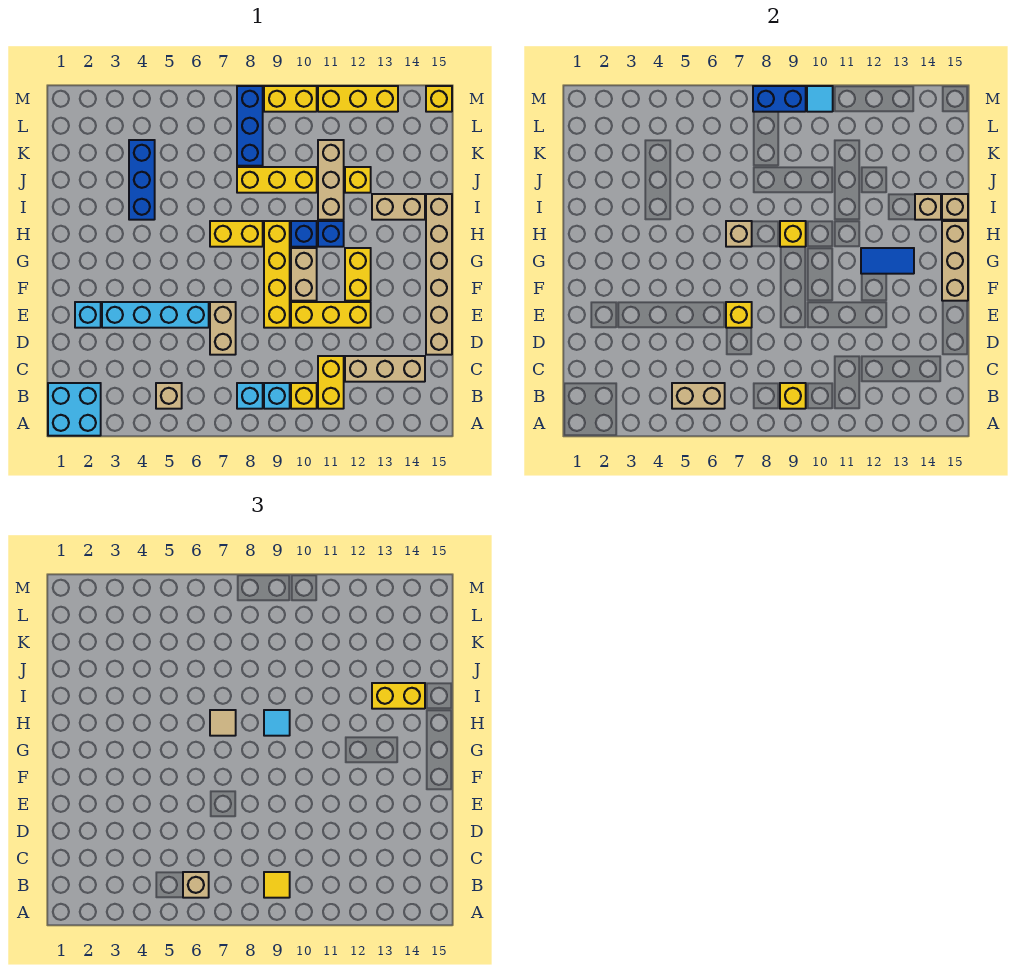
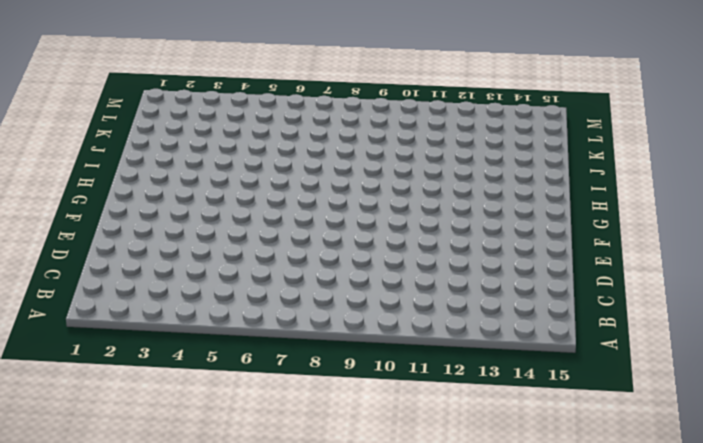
none -> cyan 2x2 brick [48,383,101,436]
none -> tan 1x1 brick [156,383,182,409]
none -> cyan 1x1 brick [237,383,263,409]
none -> cyan 1x1 brick [264,383,290,409]

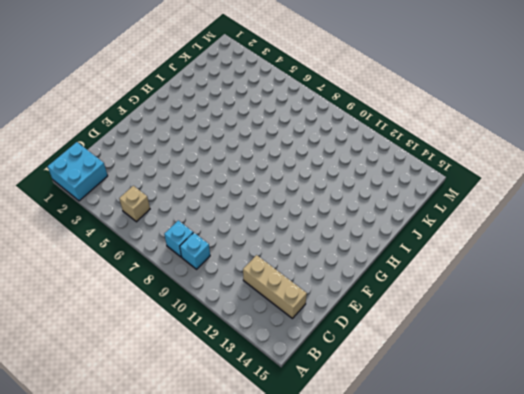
none -> yellow 1x1 brick [291,383,317,409]
none -> yellow 1x2 brick [318,356,344,409]
none -> tan 1x2 brick [210,302,236,355]
none -> tan 1x6 brick [426,194,452,355]

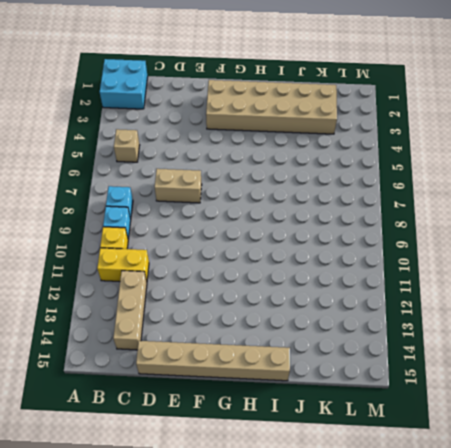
tan 2x6 brick [206,80,337,134] -> none
none -> cyan 1x1 brick [75,302,101,328]
none -> cyan 1x4 brick [102,302,209,328]
none -> yellow 1x4 brick [264,221,290,328]
none -> yellow 1x3 brick [291,302,371,328]

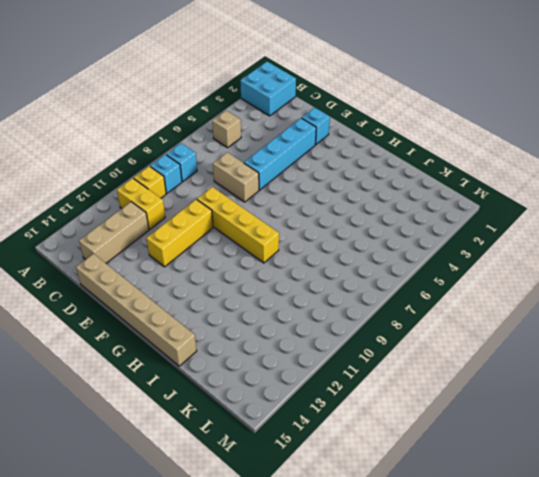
none -> tan 1x2 brick [291,248,317,301]
none -> yellow 1x2 brick [345,248,371,301]
none -> yellow 1x2 brick [210,221,263,247]
none -> blue 1x1 brick [291,221,317,247]

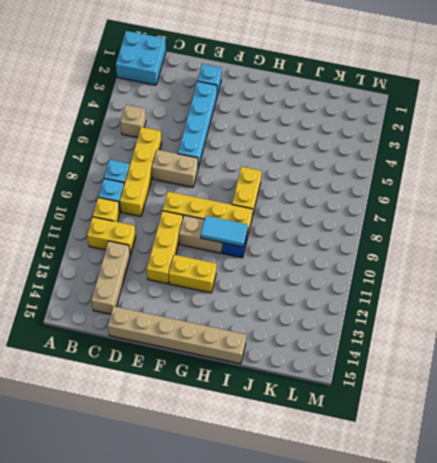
yellow 1x4 brick [120,127,162,216] -> none
cyan 1x2 tile [201,216,248,247] -> none
none -> blue 1x1 brick [318,221,344,247]
none -> blue 1x3 brick [129,140,155,220]
none -> tan 1x3 brick [318,140,344,220]
none -> tan 1x2 brick [372,194,425,220]

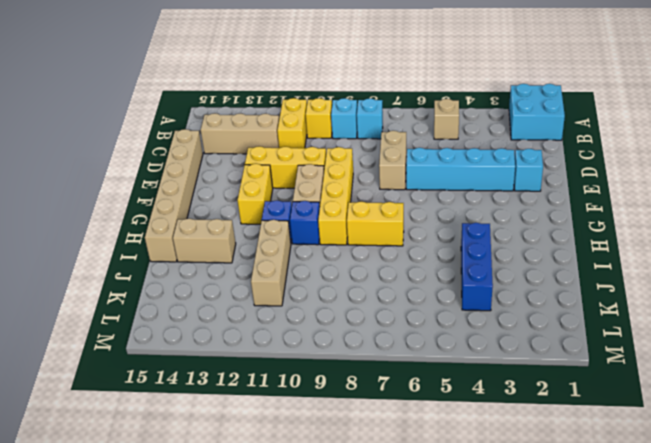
none -> yellow 1x3 brick [237,167,317,193]
none -> yellow 1x1 brick [345,167,371,193]
none -> blue 1x3 brick [237,86,263,166]
none -> yellow 1x2 brick [264,86,317,112]

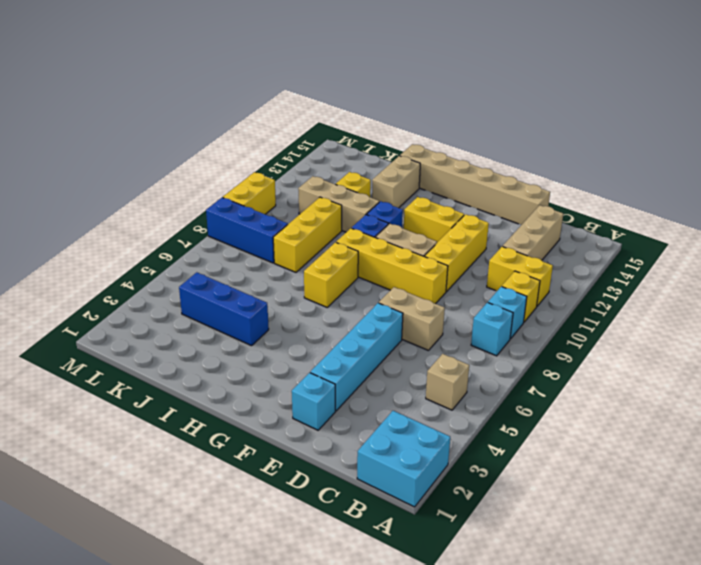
none -> yellow 1x3 brick [318,86,398,112]
none -> yellow 1x1 brick [426,86,452,112]
none -> tan 1x2 brick [672,383,725,409]
none -> yellow 1x1 brick [780,383,806,409]

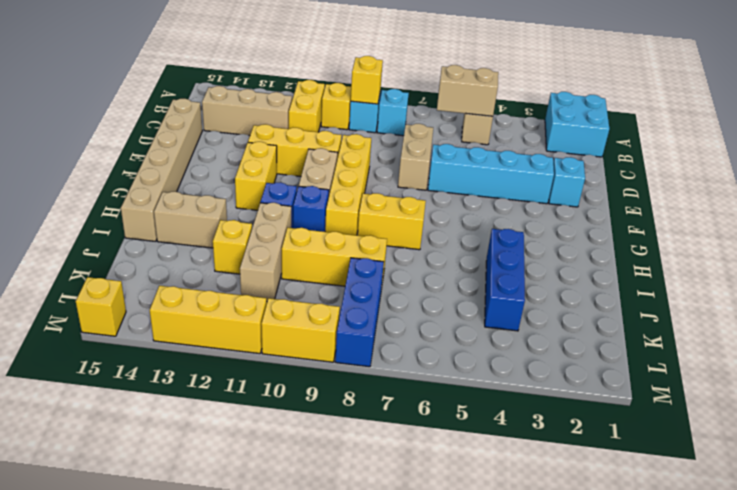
none -> yellow 1x1 brick [726,302,752,328]
none -> tan 1x3 brick [942,221,968,301]
none -> blue 1x2 tile [861,248,914,274]
none -> tan 1x1 brick [726,221,752,247]

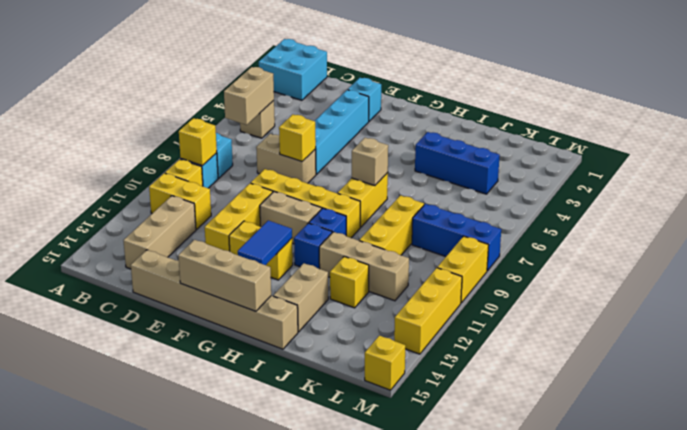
none -> yellow 1x1 brick [780,221,806,247]
none -> tan 1x1 brick [915,194,941,220]
none -> tan 1x1 brick [942,194,968,220]
none -> blue 1x2 brick [753,86,806,112]

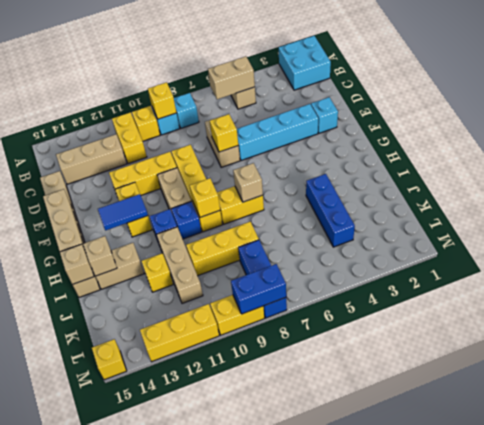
none -> cyan 1x1 tile [807,86,833,112]
none -> tan 1x1 brick [183,872,209,898]
none -> yellow 1x1 tile [264,872,290,898]
none -> tan 1x1 tile [210,710,236,736]

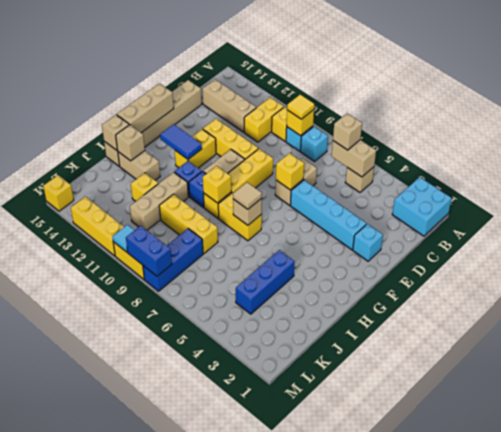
none -> cyan 1x1 tile [264,710,290,736]
none -> yellow 1x2 brick [372,683,425,709]

